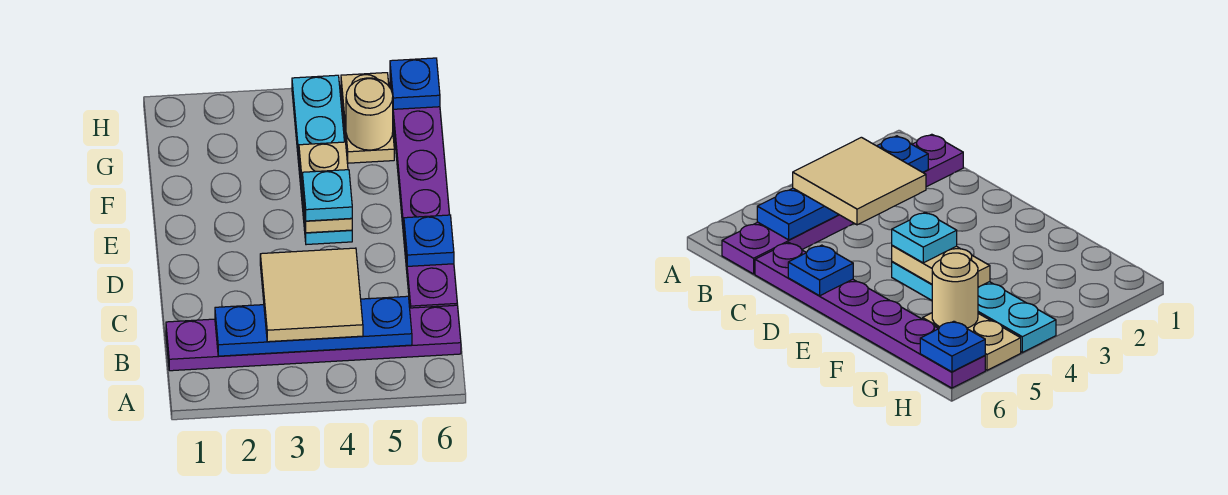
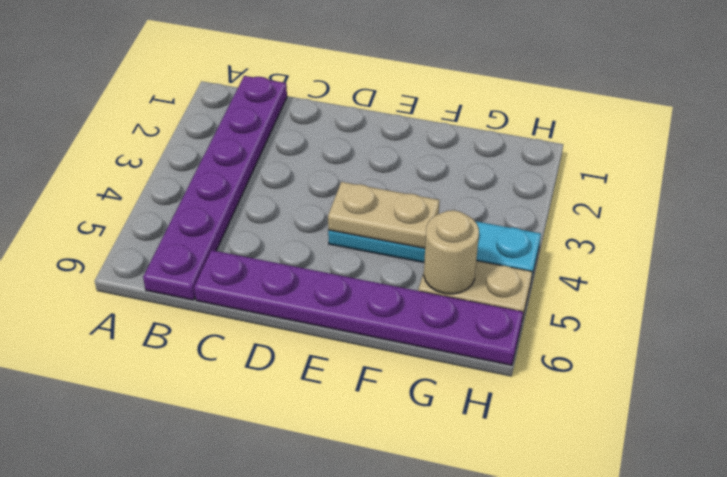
none -> blue 1x4 plate [215,296,412,356]
none -> blue 1x1 plate [404,215,454,266]

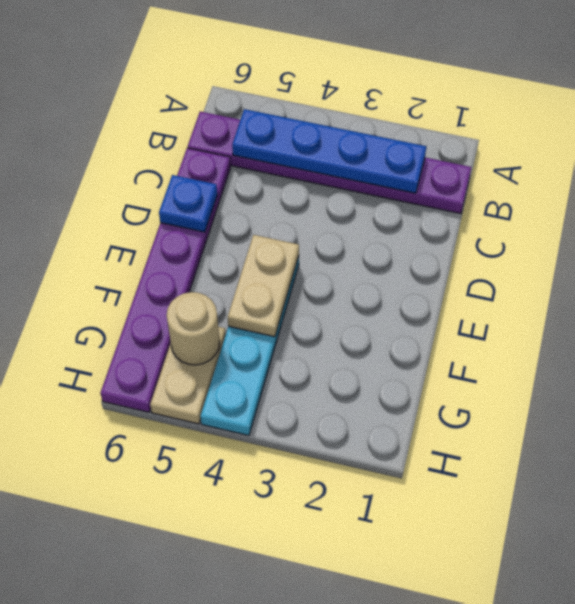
none -> blue 1x1 plate [390,58,440,109]
none -> tan 2x2 tile [260,248,363,342]

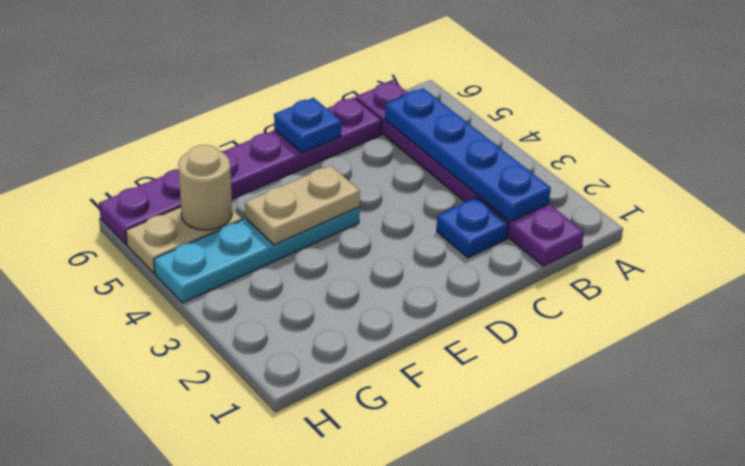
blue 1x1 plate [437,197,508,258] -> blue 1x1 plate moved to [390,58,440,109]
none -> tan 2x2 tile [260,248,363,342]
none -> cyan 1x1 plate [302,170,352,221]

